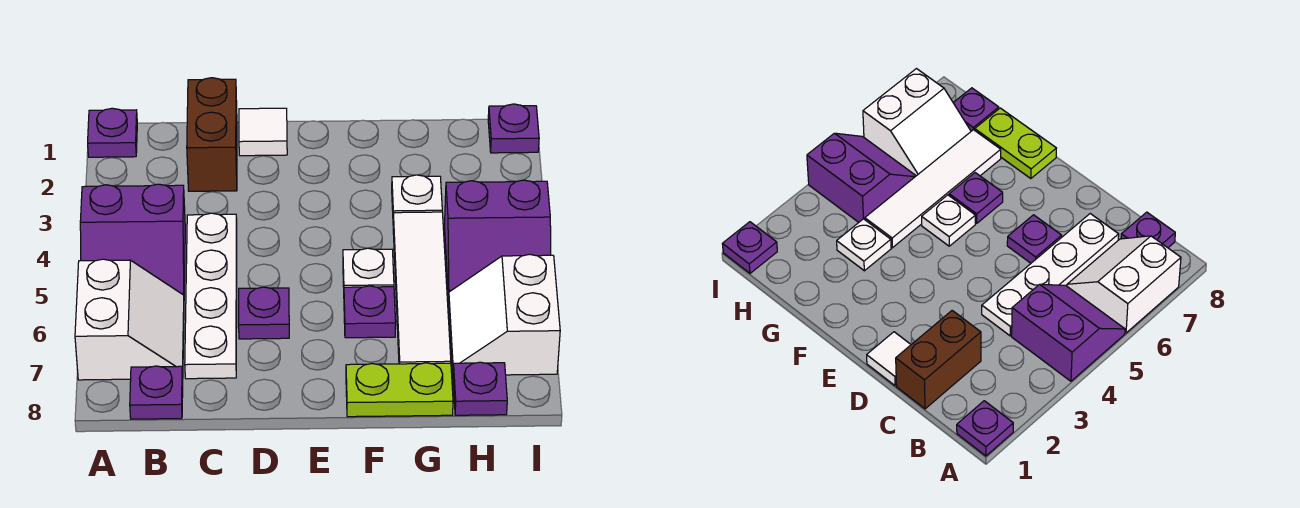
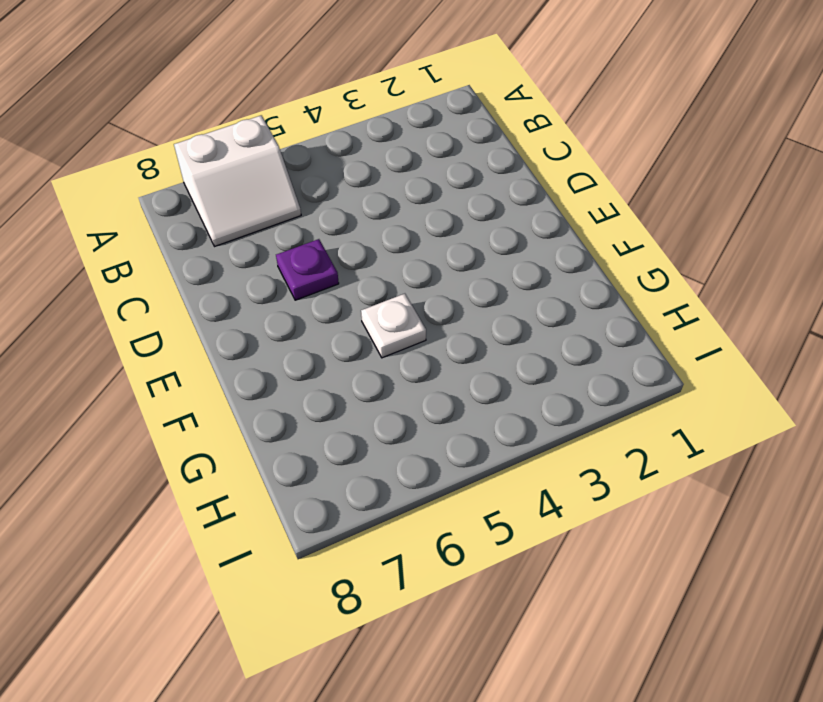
none -> purple 1x1 plate [88,108,137,157]
none -> purple 2x2 slope [80,184,185,295]
none -> purple 1x1 plate [130,366,183,419]

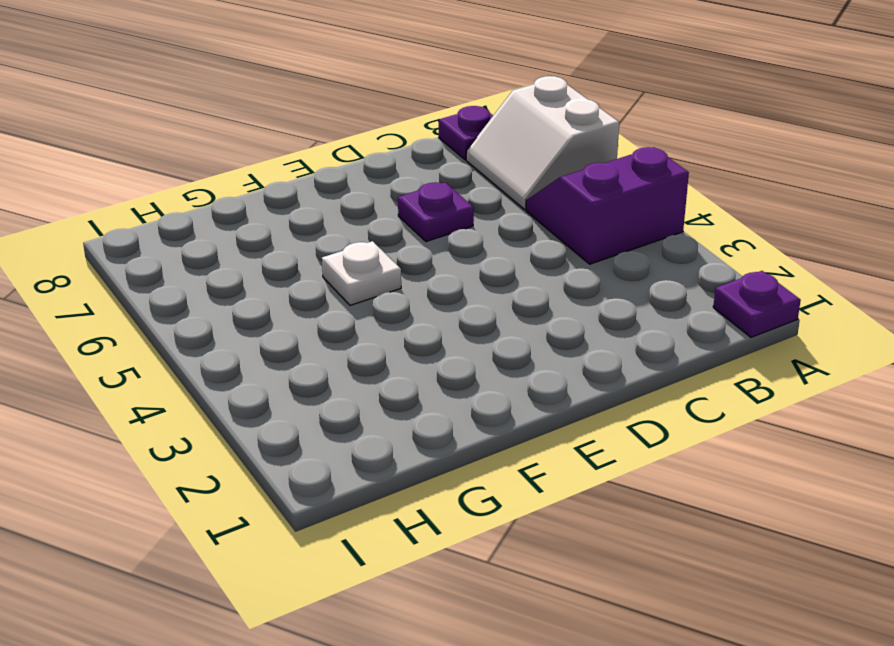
none -> brown 1x2 brick [187,78,237,191]
none -> white 1x4 plate [185,213,237,379]
none -> white 1x1 tile [239,108,287,156]

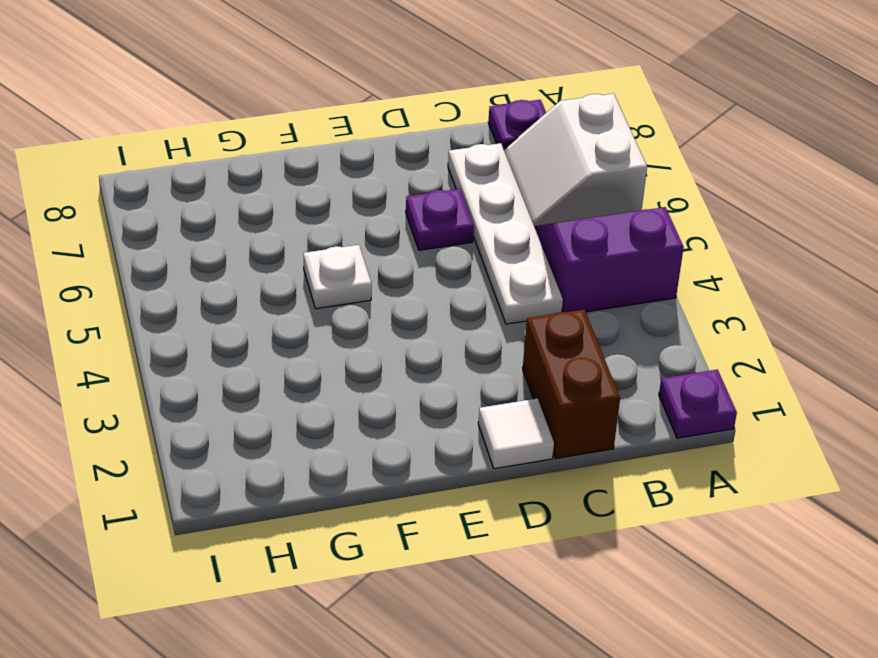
none -> purple 1x1 plate [344,286,396,338]
none -> lime 1x2 plate [346,363,453,417]
none -> white 1x1 plate [392,175,442,213]

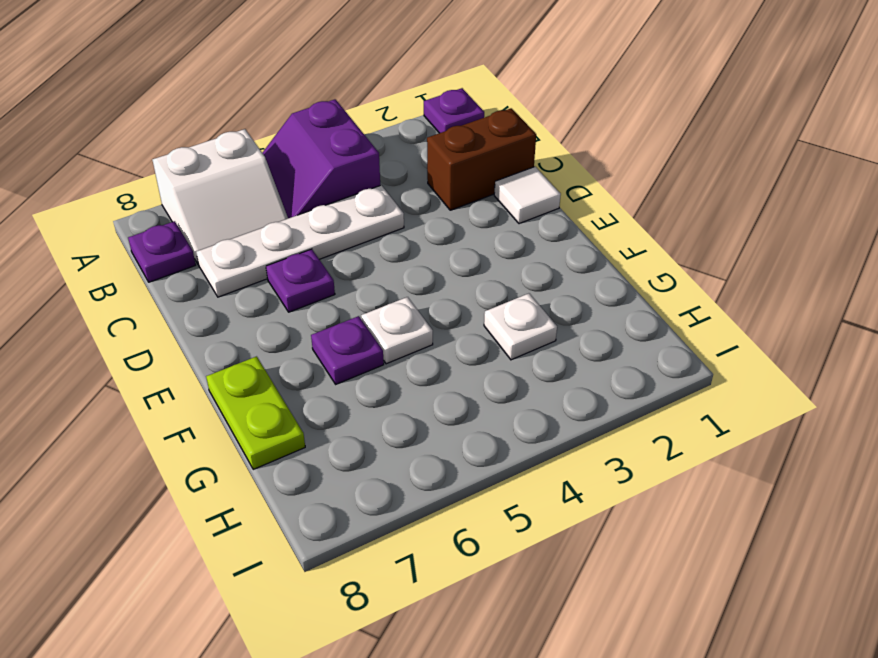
none -> white 1x4 tile [393,212,451,364]
none -> purple 2x2 slope [444,180,551,297]
none -> white 2x2 slope [449,254,560,375]

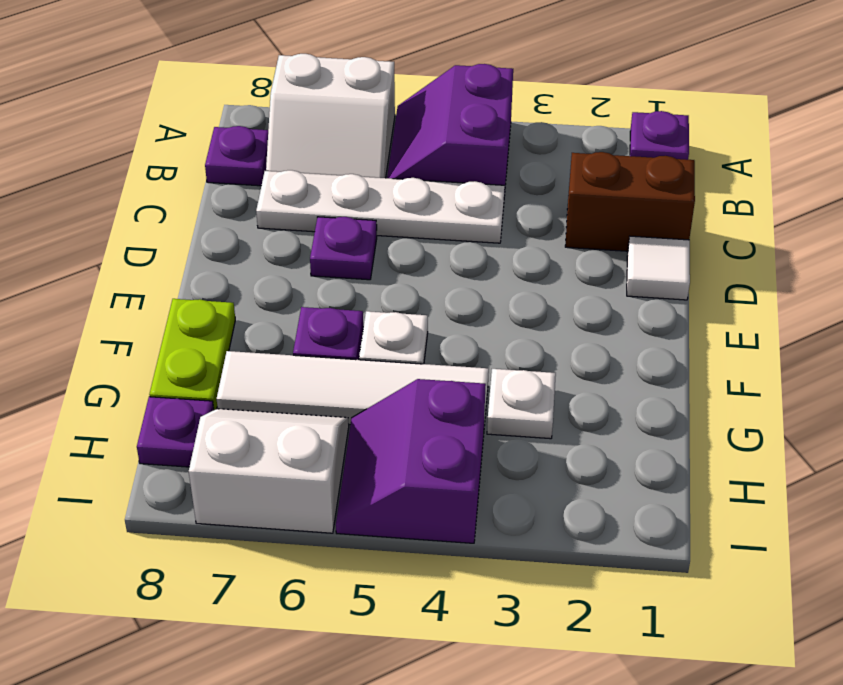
none -> purple 1x1 plate [488,104,539,153]

